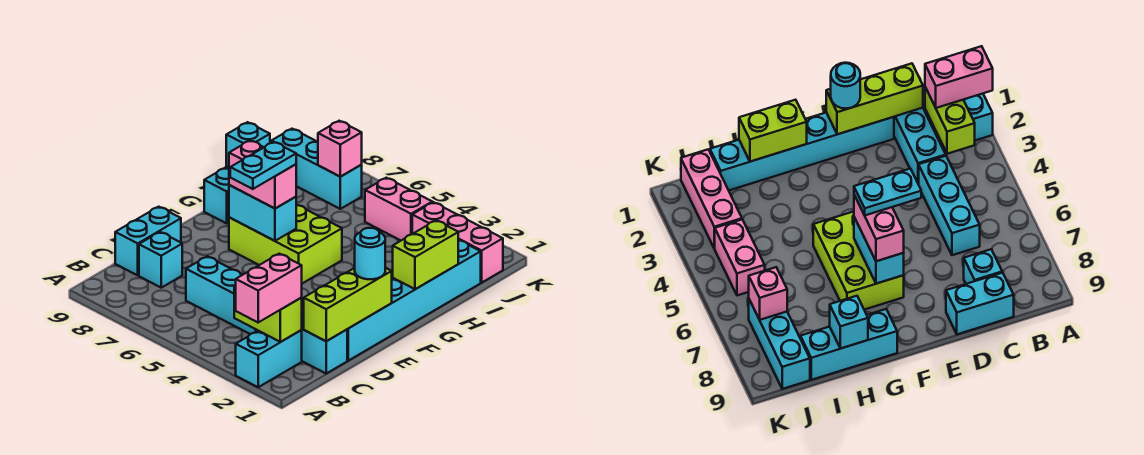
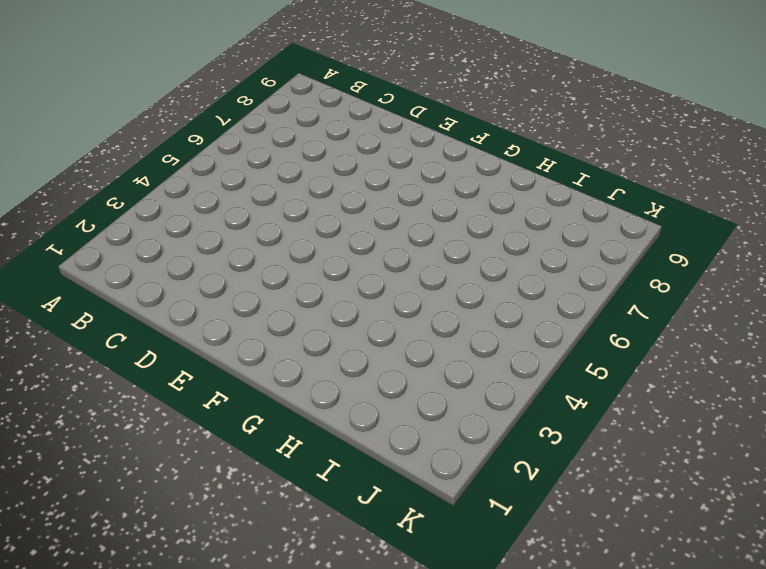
none -> cyan 1x2 brick [236,330,302,387]
none -> cyan 1x3 brick [257,306,347,373]
none -> cyan 1x3 brick [186,256,257,334]

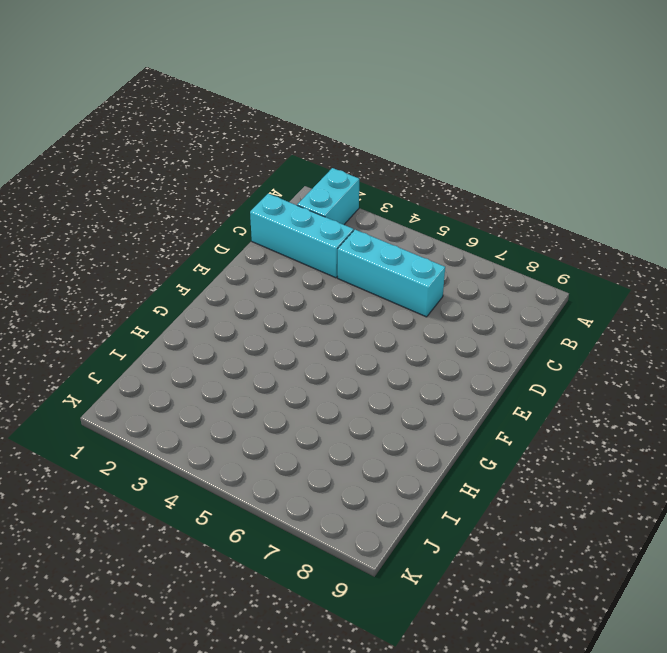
none -> cyan 1x1 brick [139,232,182,288]
none -> cyan 1x2 brick [115,207,181,275]
none -> cyan 1x6 brick [347,240,481,361]

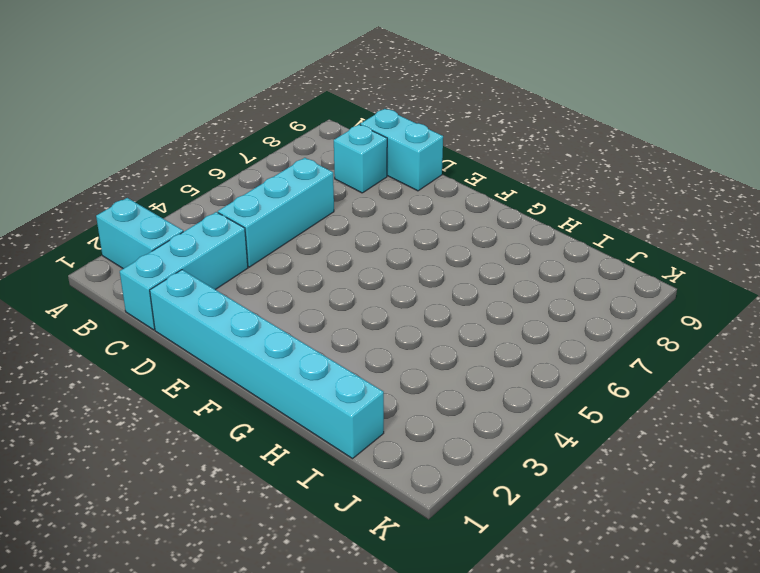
none -> lime 2x3 brick [229,205,342,283]
none -> cyan 1x3 brick [204,142,271,223]
none -> pink 1x3 brick [412,202,503,282]

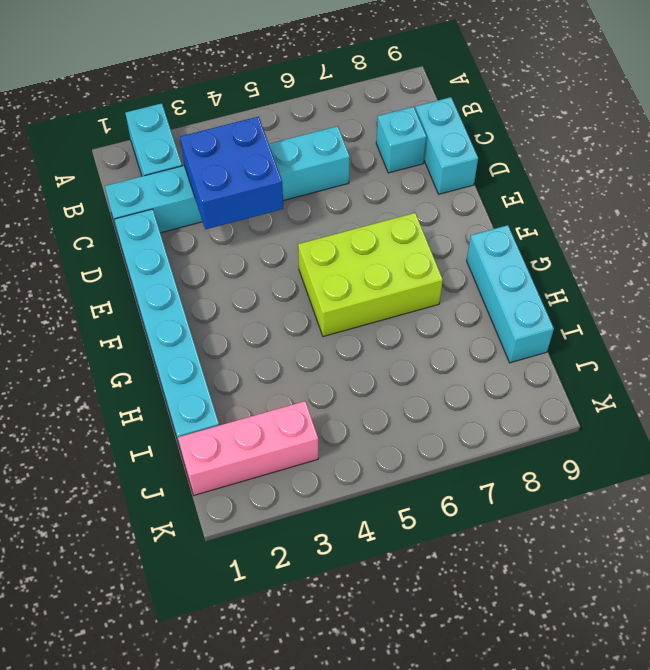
blue 2x2 brick [180,117,283,229] -> none
none -> pink 1x2 brick [365,178,432,240]
none -> cyan 1x3 brick [271,129,362,209]
none -> lime 1x2 brick [234,285,302,342]

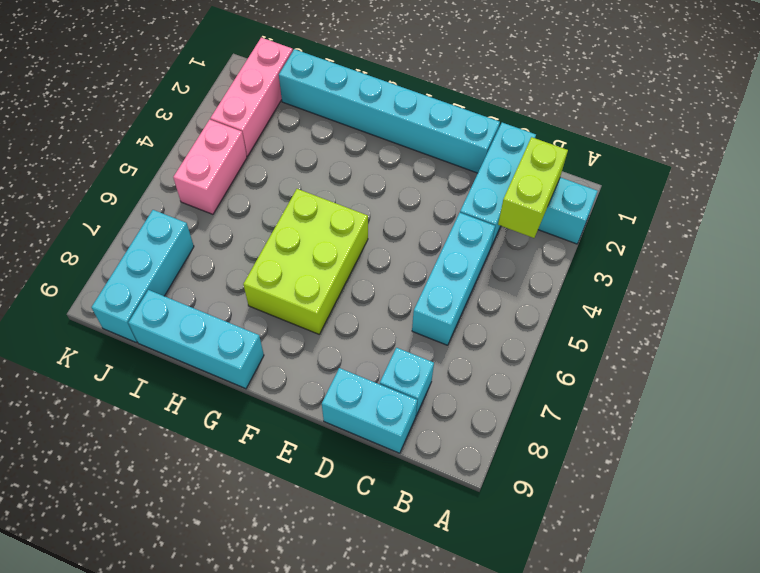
none -> lime 1x3 brick [304,268,392,341]
none -> cyan 1x2 brick [229,185,296,241]
none -> lime 1x2 brick [393,220,458,289]

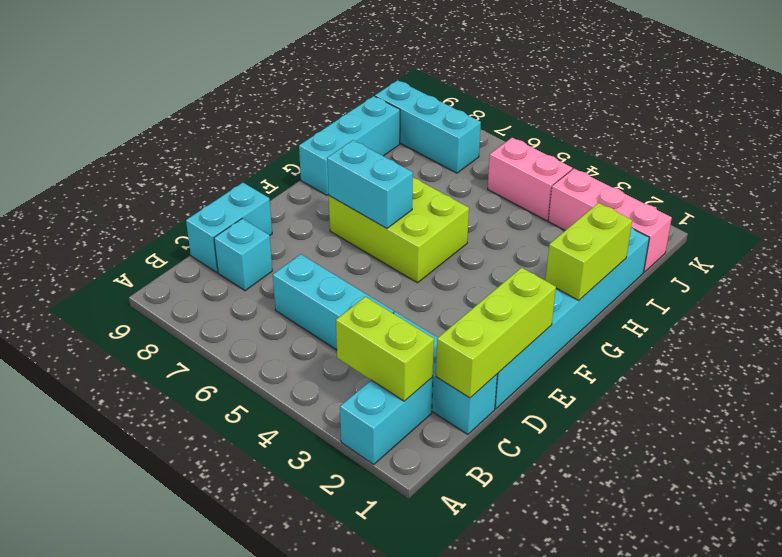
none -> cyan 1x1 brick [226,122,270,168]
none -> pink 1x1 brick [318,121,362,177]
none -> pink 1x2 brick [236,254,302,322]

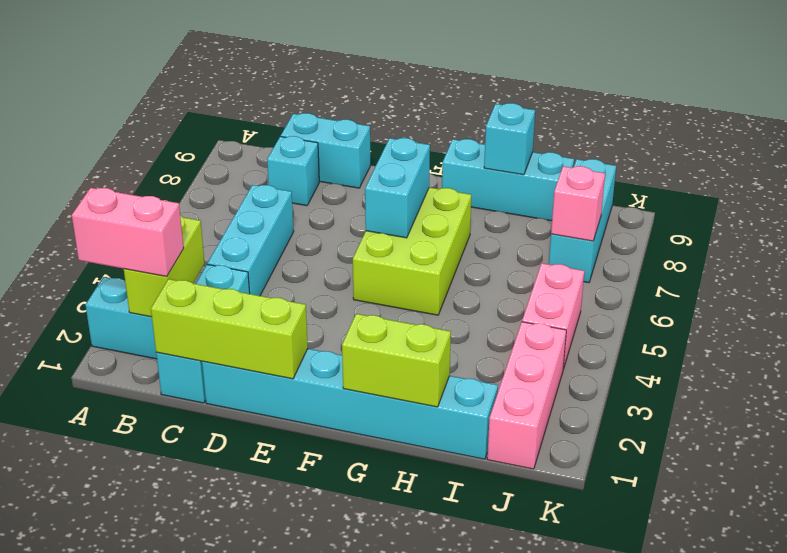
none -> cyan 1x1 round brick [355,228,385,279]
none -> pink 1x2 brick [229,140,296,209]
none -> cyan 1x2 plate [230,142,296,189]

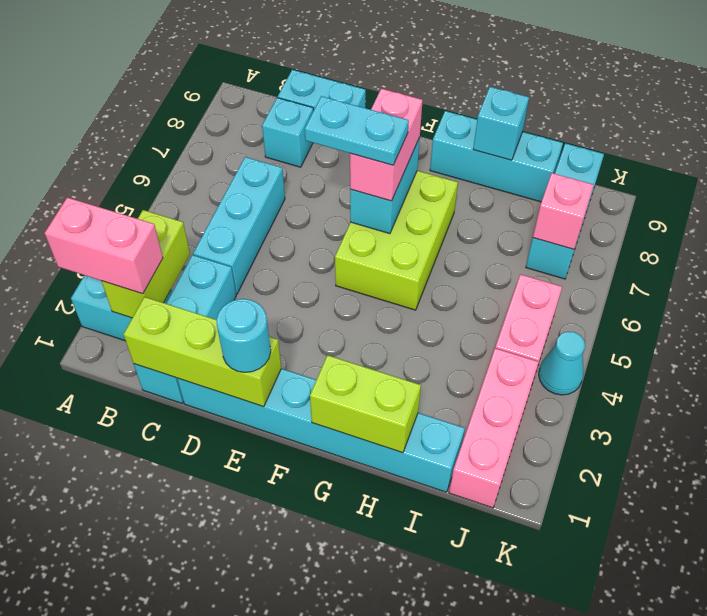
cyan 1x1 cone [539,332,585,395] -> none

